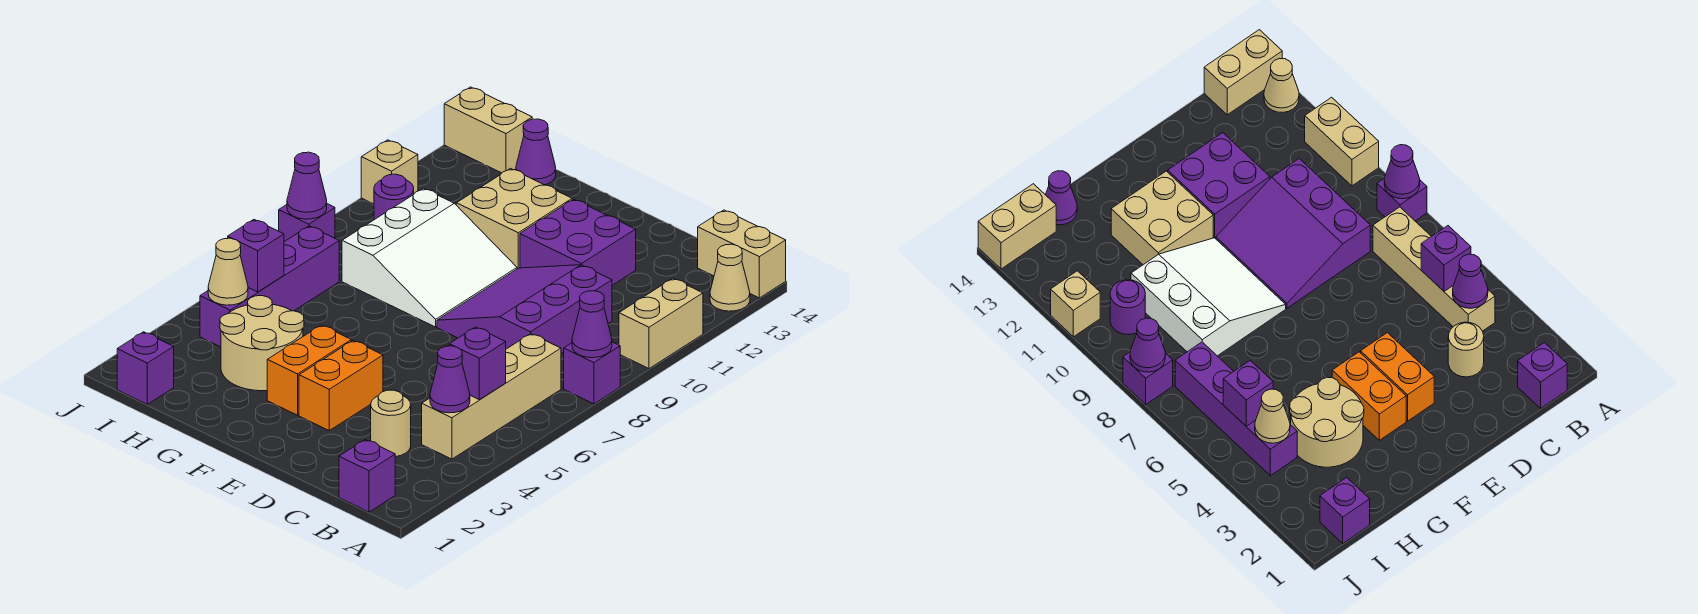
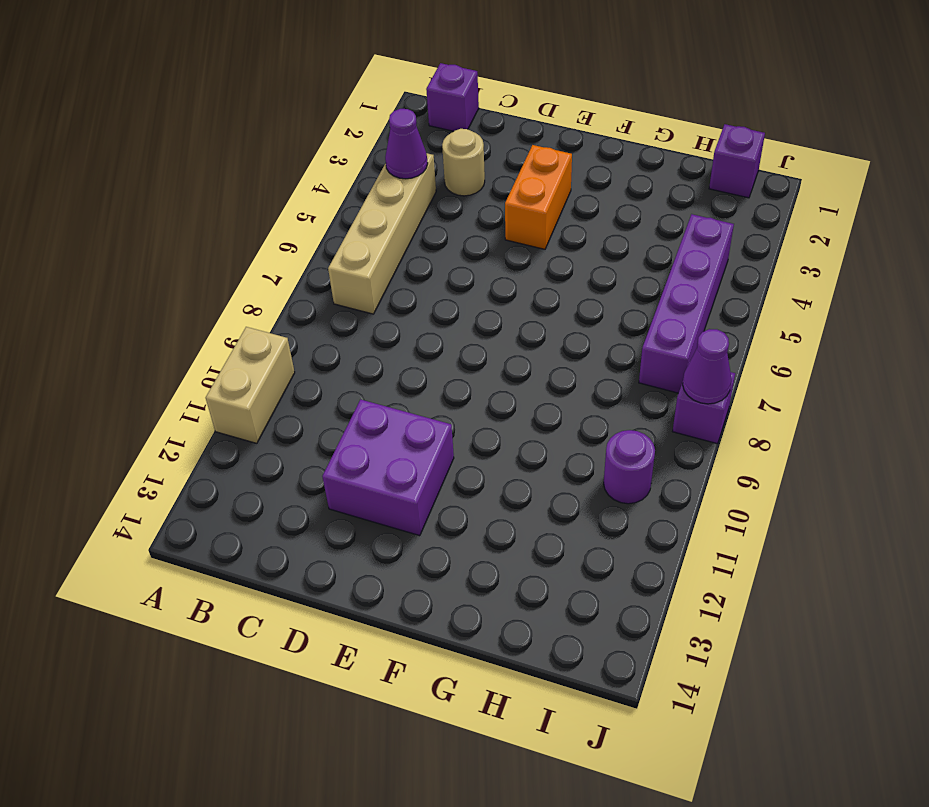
none -> purple 1x1 brick [564,342,620,404]
none -> tan 1x1 cone [710,244,750,311]
none -> tan 1x2 brick [698,210,786,298]

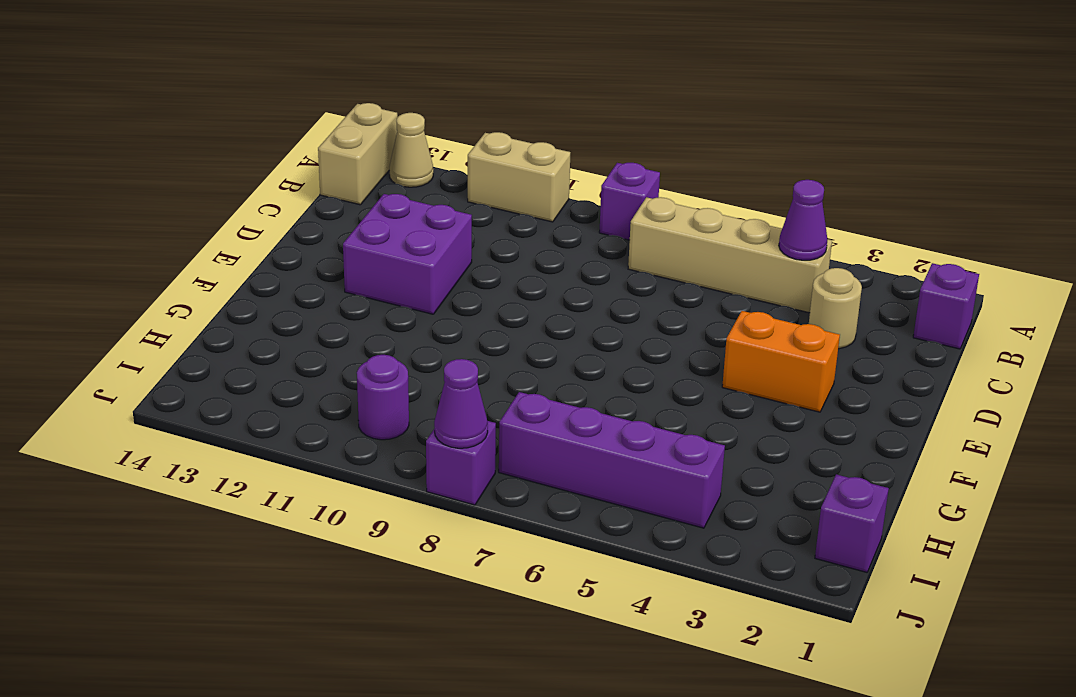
none -> purple 3x3 slope [437,265,612,354]
none -> orange 1x2 brick [267,325,351,415]
none -> white 3x3 slope [342,188,517,327]

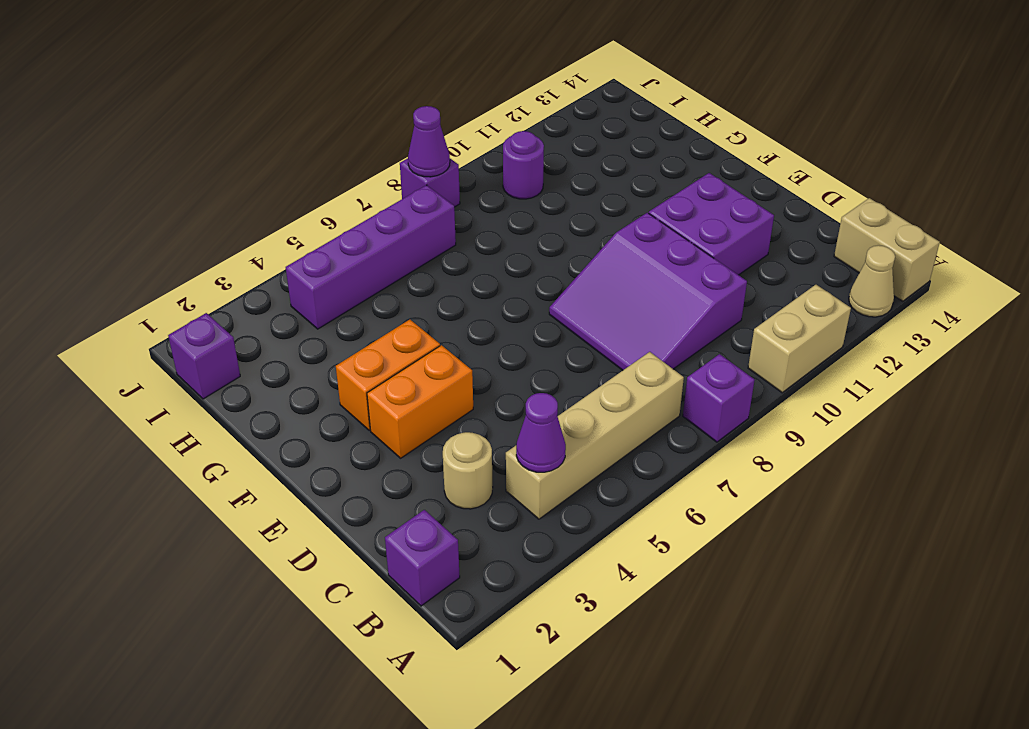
purple 3x3 slope [549,213,747,370] -> purple 3x3 slope turned to [437,265,612,354]
none -> white 3x3 slope [342,188,517,327]
none -> tan 2x2 brick [456,168,572,269]
none -> tan 2x2 round brick [220,296,304,391]

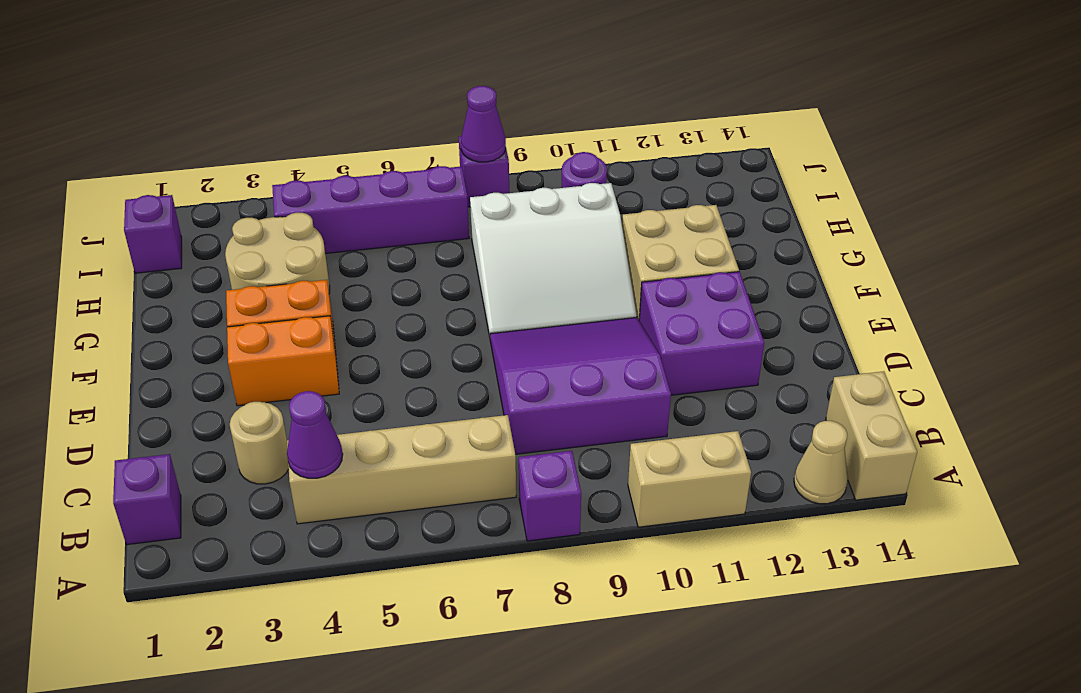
none -> purple 1x1 cone [516,119,556,185]
none -> tan 1x2 brick [444,87,532,173]
none -> tan 1x1 brick [361,140,418,204]

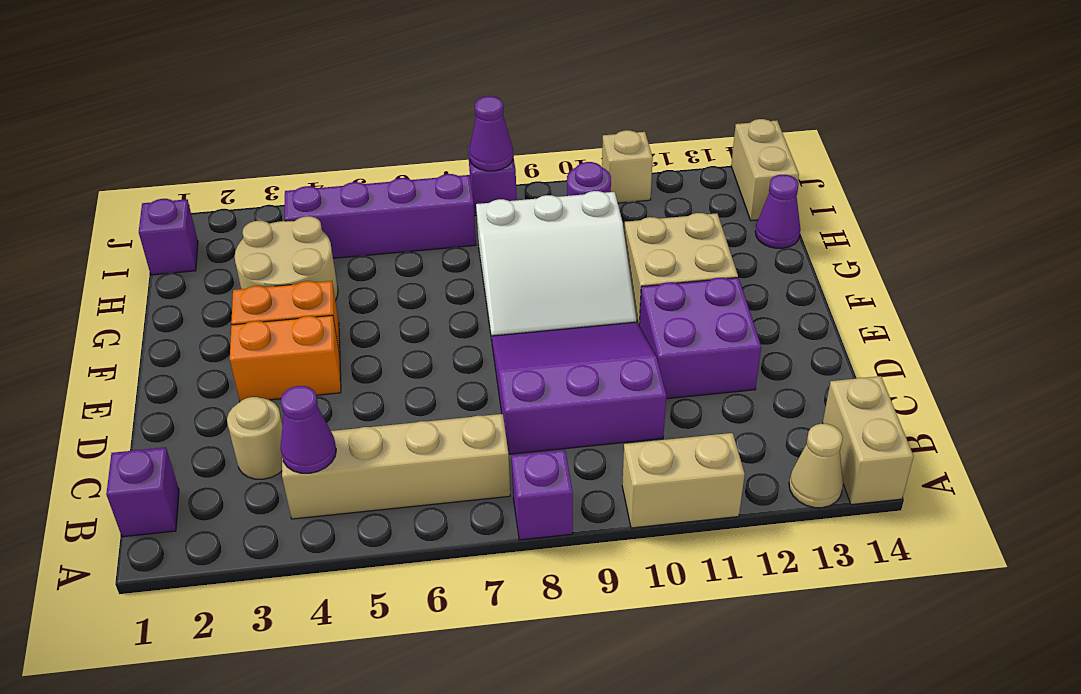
none -> purple 1x1 cone [572,291,612,358]
none -> purple 1x1 brick [449,327,506,400]
none -> tan 1x1 cone [208,238,248,305]

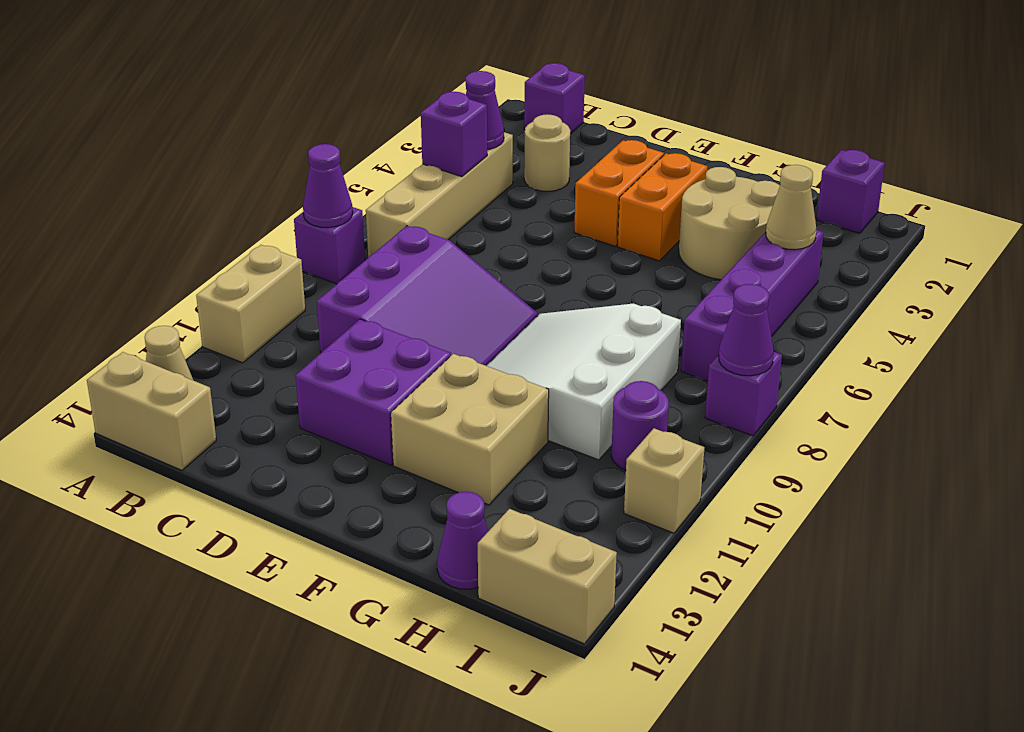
none -> purple 1x1 brick [228,220,284,292]

